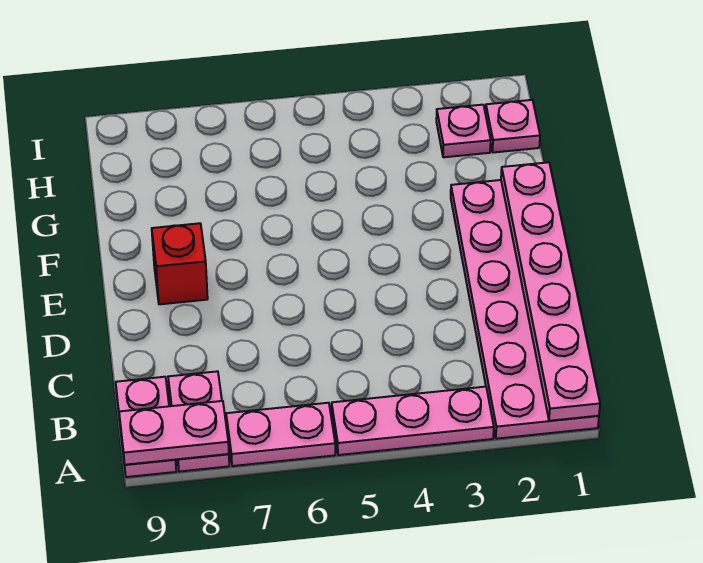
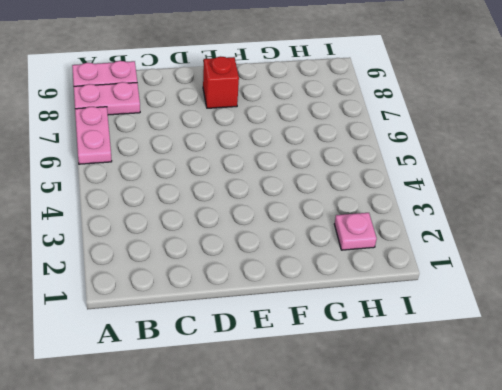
none -> pink 2x6 plate [451,180,599,439]
none -> pink 1x3 plate [332,387,494,455]

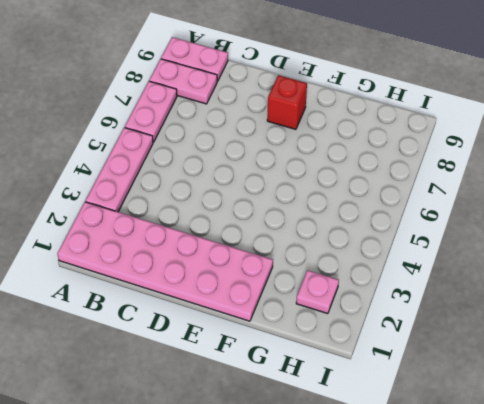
none -> pink 1x1 plate [486,100,540,152]
none -> pink 1x6 plate [501,162,600,421]

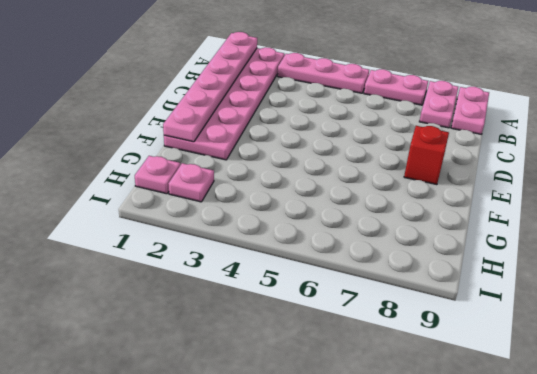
none -> pink 1x2 plate [119,401,229,465]

